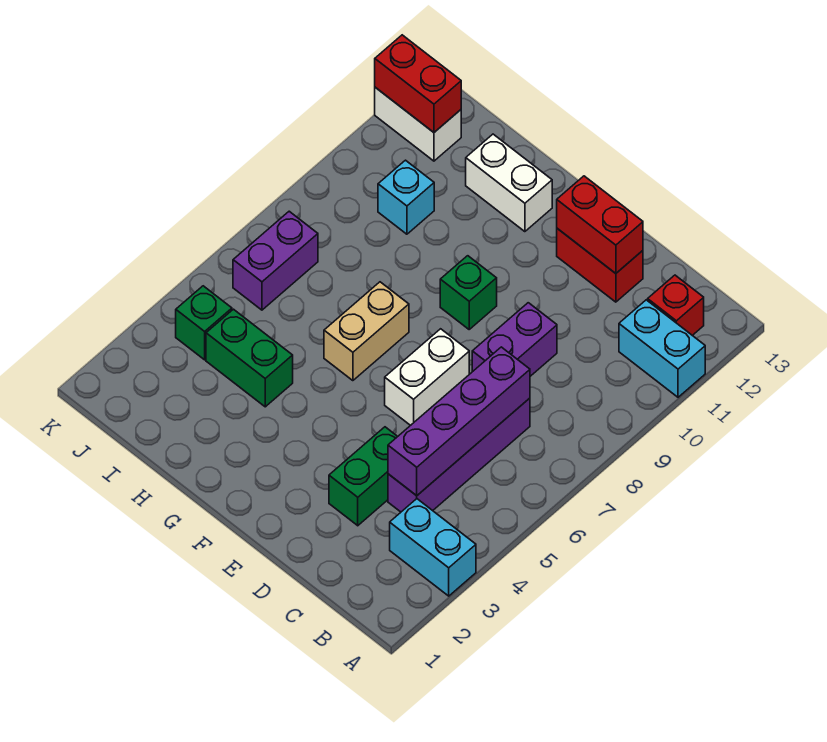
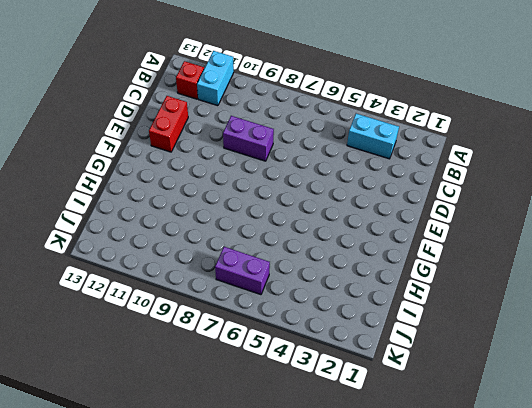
cyan 1x2 brick [347,114,399,159] -> cyan 1x2 brick turned to [390,499,476,596]
none -> purple 1x4 brick [388,398,530,512]
none -> green 1x2 brick [329,427,398,526]
none -> white 1x2 brick [385,329,469,426]

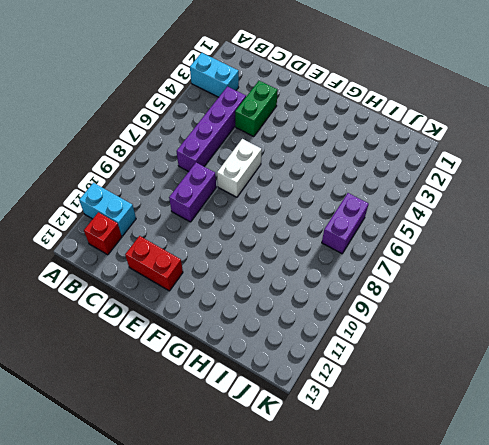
none -> green 1x1 brick [440,256,497,329]
none -> tan 1x2 brick [324,282,409,381]
none -> white 1x2 brick [466,134,552,232]

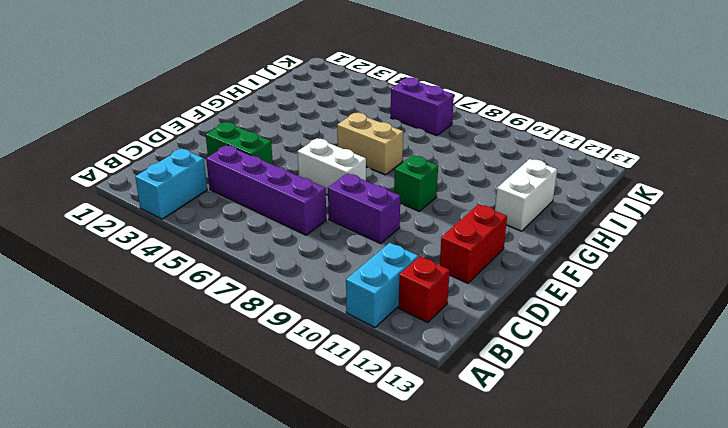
none -> green 1x2 brick [206,309,293,407]
none -> cyan 1x1 brick [378,160,434,234]
none -> green 1x1 brick [176,286,232,360]

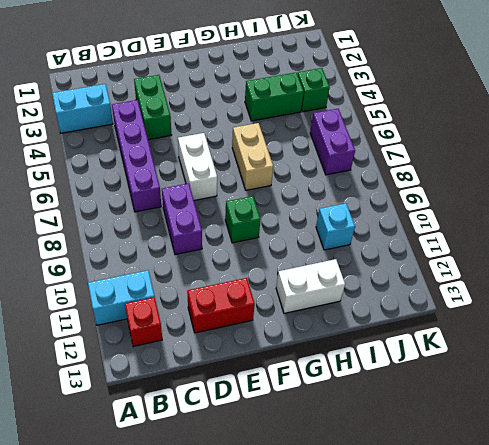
none -> white 1x2 brick [375,87,461,161]
none -> purple 1x4 brick [388,347,530,496]
none -> red 1x2 brick [557,176,643,273]

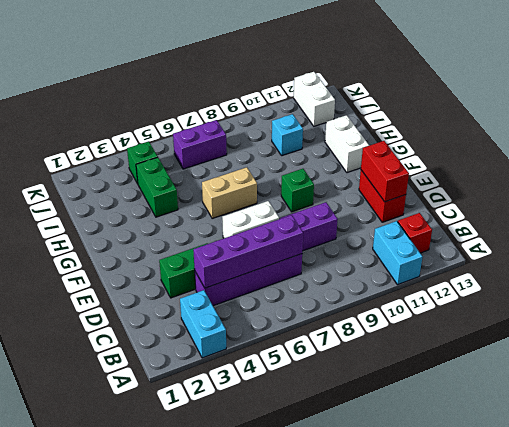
none -> red 1x2 brick [375,35,461,132]

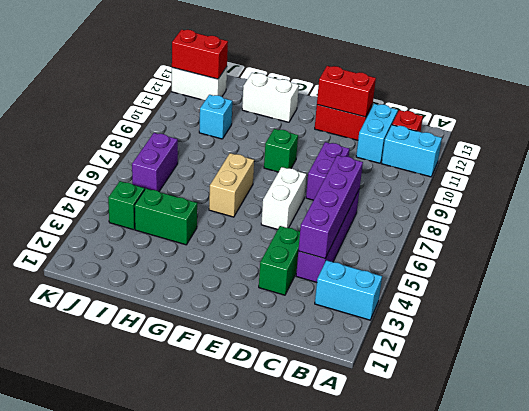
cyan 1x2 brick [356,104,398,163] -> none

